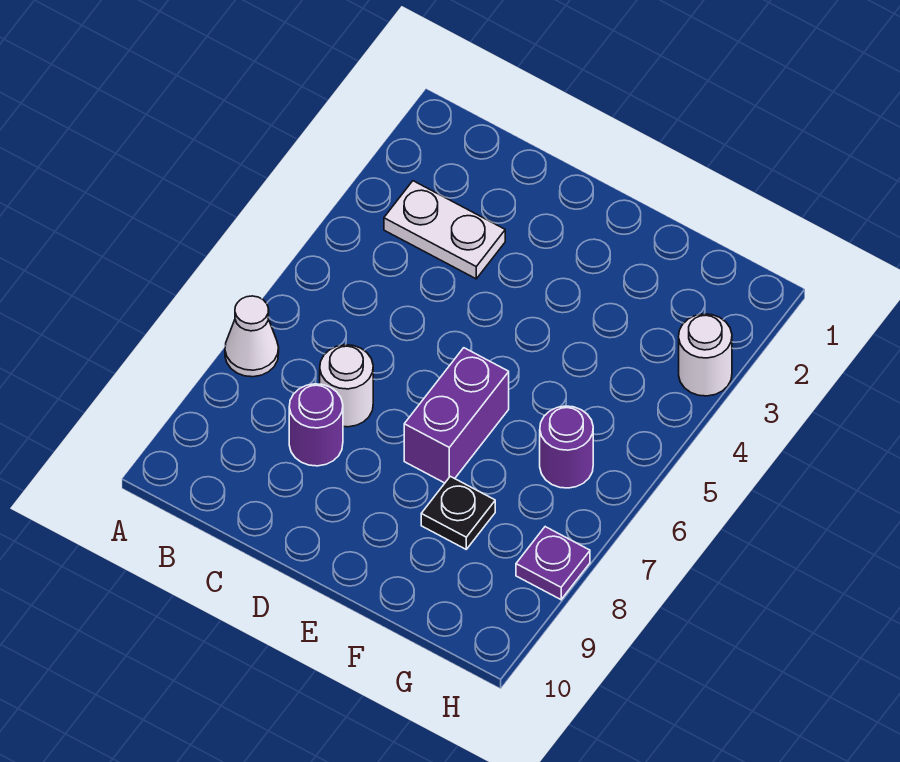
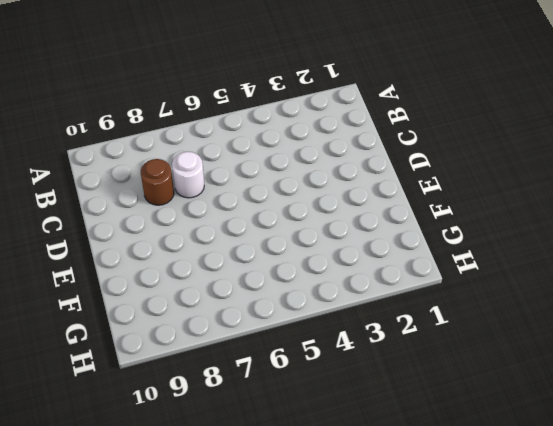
brown 1x1 round brick [141,159,174,205] -> purple 1x1 round brick [289,384,343,466]
none -> white 1x1 cone [225,296,279,377]
none -> white 1x2 plate [384,181,505,279]

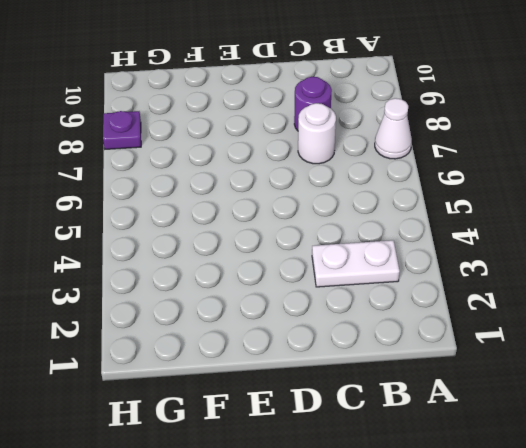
none -> purple 1x2 brick [404,348,509,483]
none -> black 1x1 plate [421,476,495,549]

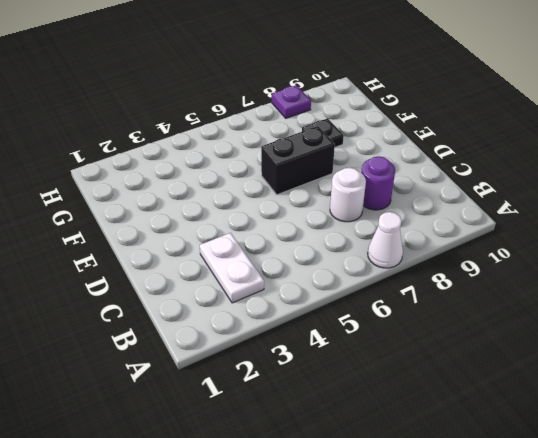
black 1x2 brick [261,126,335,195] -> purple 1x2 brick [404,348,509,483]
none -> purple 1x1 round brick [540,406,593,488]
none -> white 1x1 round brick [679,314,732,396]

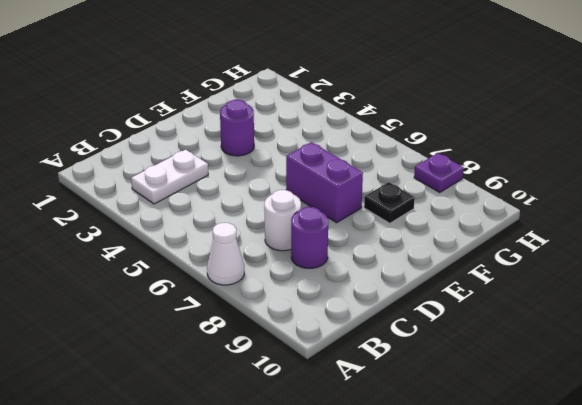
purple 1x1 round brick [220,100,254,156] -> purple 1x1 round brick moved to [540,406,593,488]
none -> white 1x1 round brick [679,314,732,396]

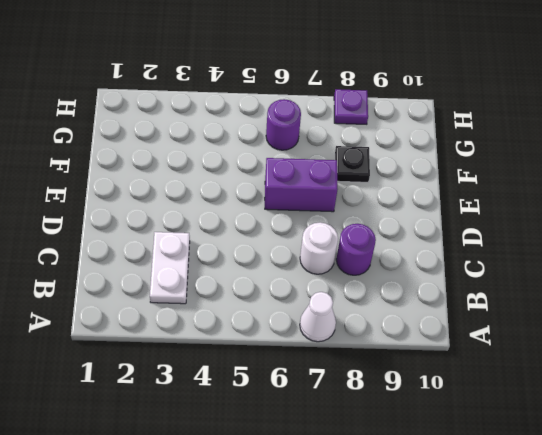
none -> white 1x1 round brick [679,314,732,396]

